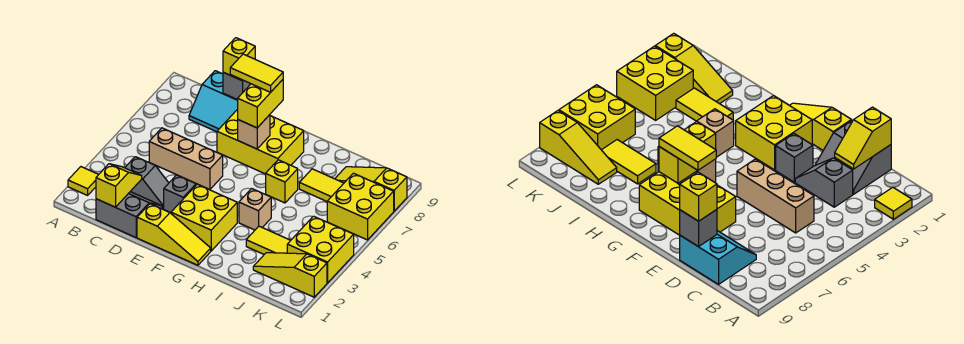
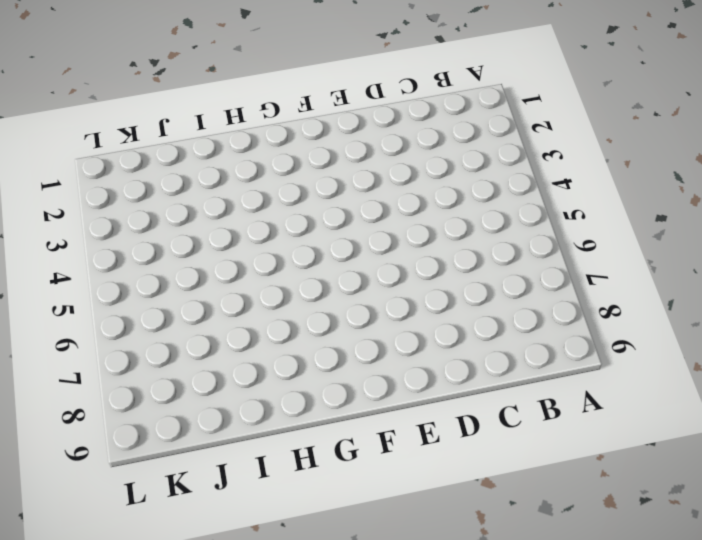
none -> yellow 1x1 tile [68,167,99,195]
none -> grey 2x2 slope [96,192,162,237]
none -> grey 1x2 slope [125,157,169,209]

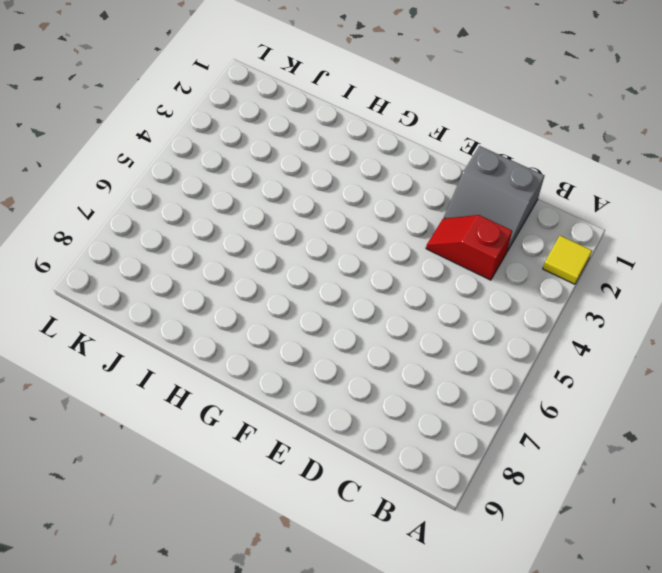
red 1x2 slope [426,215,512,280] -> grey 1x2 slope [125,157,169,209]
none -> tan 1x3 brick [149,128,223,190]
none -> cyan 2x2 slope [189,71,238,132]
none -> yellow 1x3 slope [137,204,211,265]

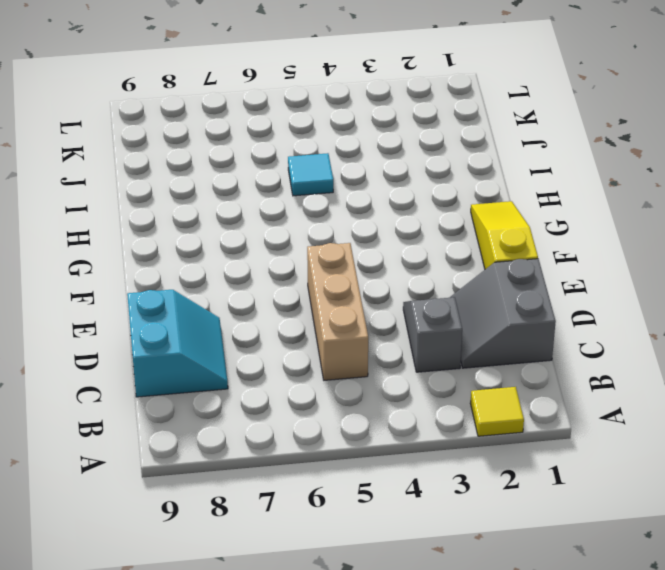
cyan 1x1 tile [288,153,333,196] -> none
none -> grey 1x1 brick [164,175,196,213]
none -> yellow 2x3 brick [217,109,304,174]
none -> yellow 2x2 brick [171,184,237,251]

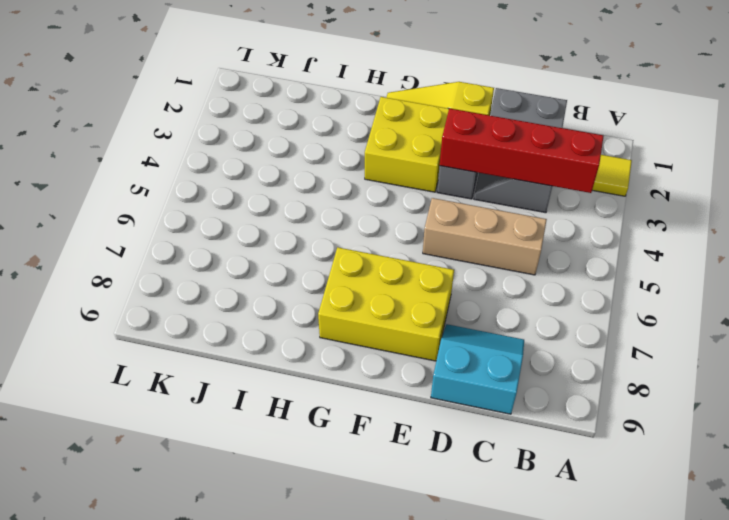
red 1x4 brick [440,108,604,193] -> none
none -> tan 1x1 brick [239,189,271,230]
none -> yellow 1x1 brick [266,160,298,203]
none -> yellow 1x2 tile [246,226,291,254]

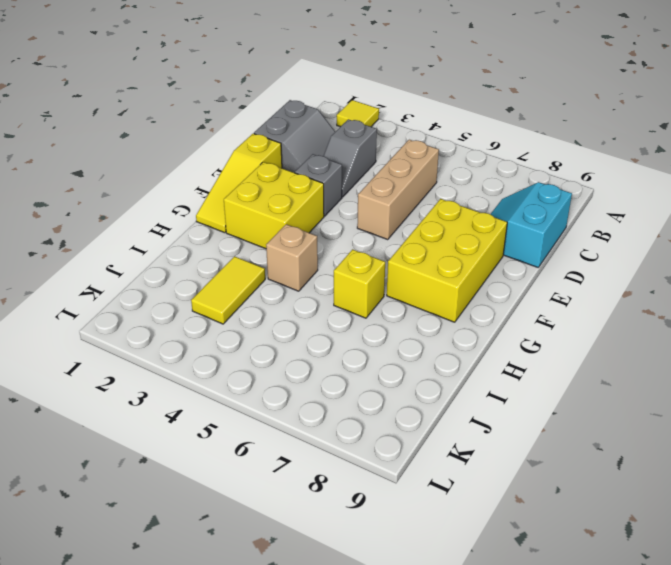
none -> yellow 1x2 tile [299,169,344,201]
none -> yellow 1x3 slope [253,253,327,297]
none -> yellow 1x3 slope [335,167,407,211]

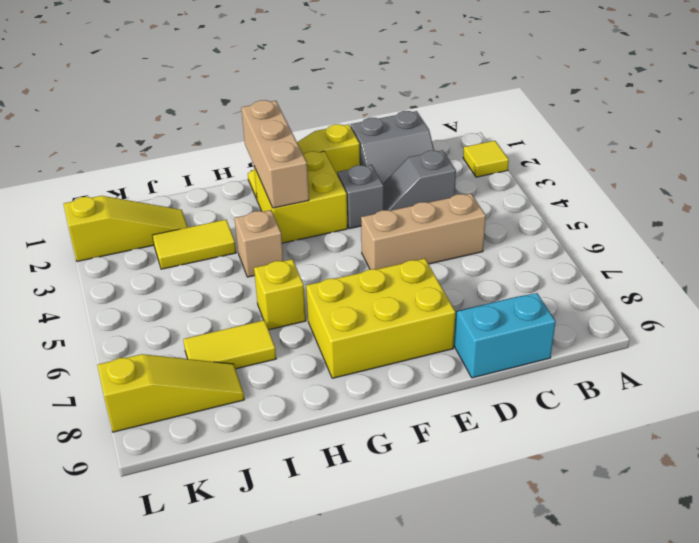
tan 1x3 brick [241,100,309,208] -> none
none -> yellow 2x2 brick [287,216,354,283]
none -> yellow 2x2 brick [327,173,394,240]
none -> yellow 1x2 slope [96,164,142,207]

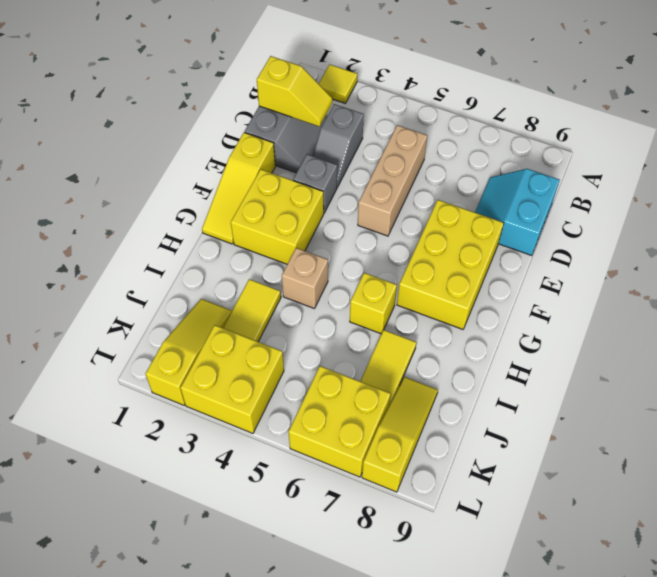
none -> grey 1x1 brick [223,72,250,100]
none -> tan 1x1 brick [238,115,270,149]
none -> yellow 1x1 brick [223,38,255,81]

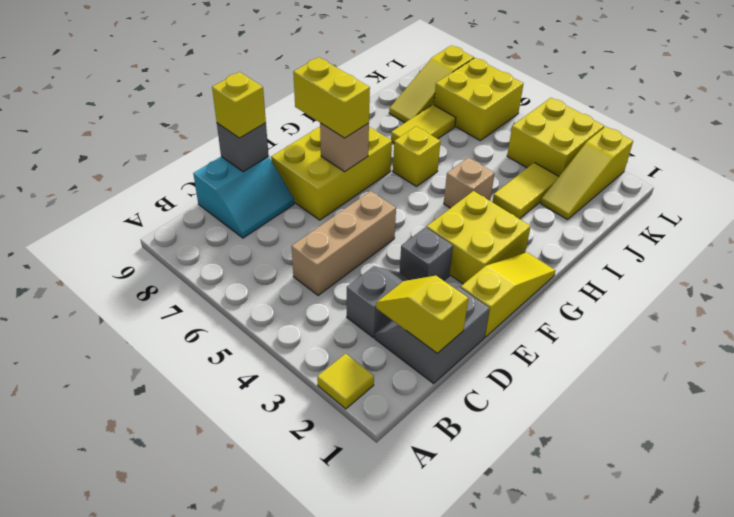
none -> yellow 1x2 tile [230,54,283,92]

